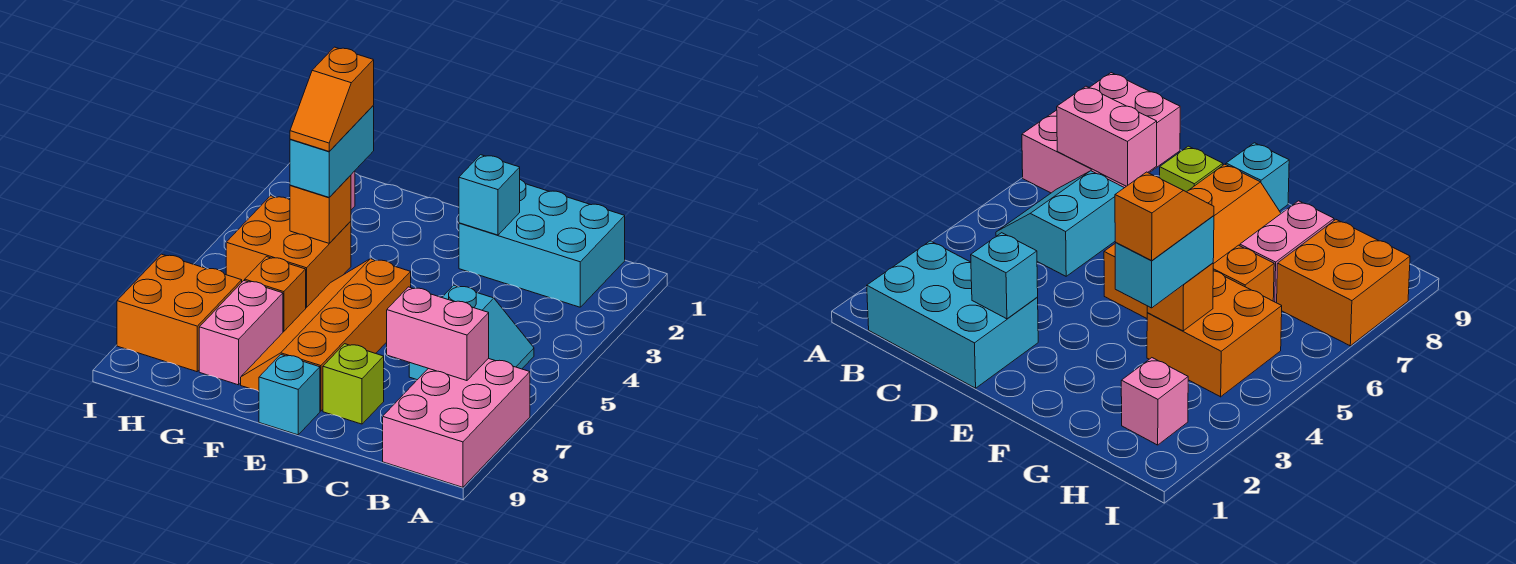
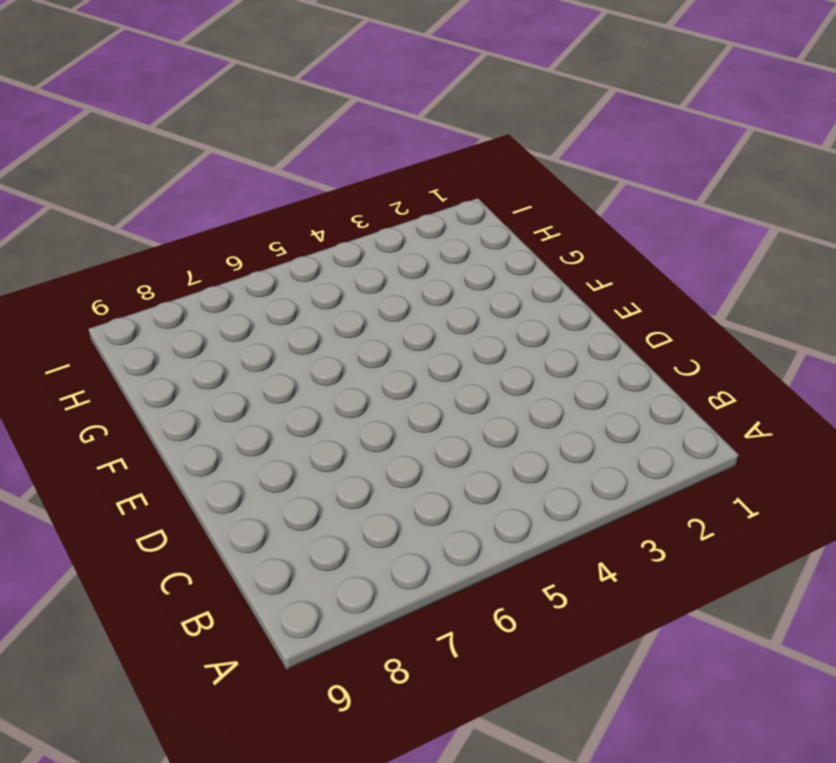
none -> pink 2x3 brick [383,358,530,487]
none -> cyan 2x3 brick [459,180,625,307]
none -> cyan 2x2 slope [409,285,534,380]

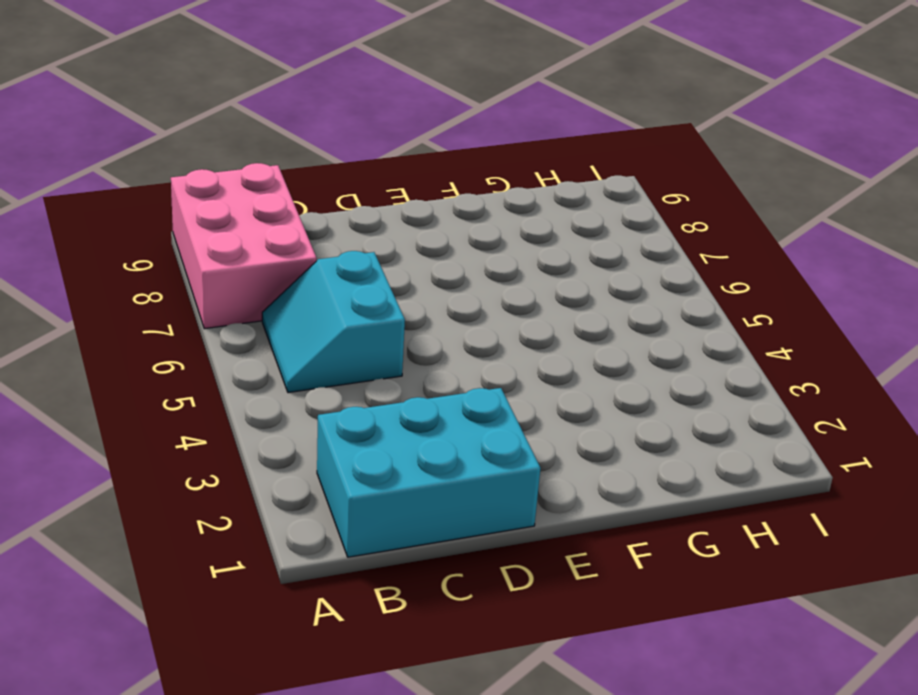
none -> lime 1x1 brick [323,344,384,424]
none -> orange 2x4 slope [241,259,411,411]
none -> cyan 1x1 brick [259,355,320,435]

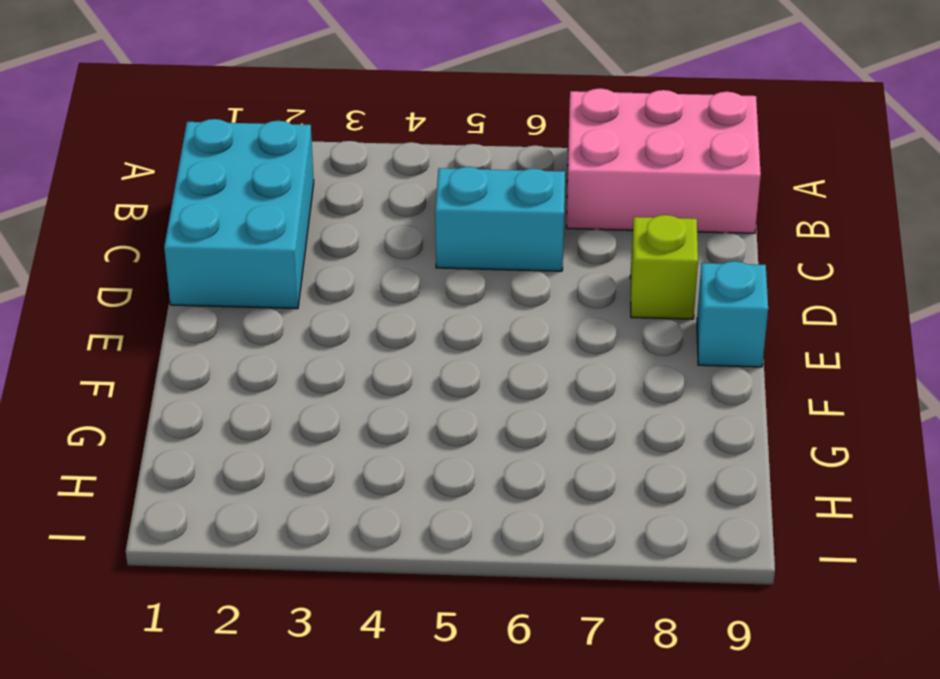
none -> orange 2x4 slope [241,259,411,411]
none -> orange 2x2 brick [226,196,351,308]
none -> orange 1x1 brick [245,257,306,332]

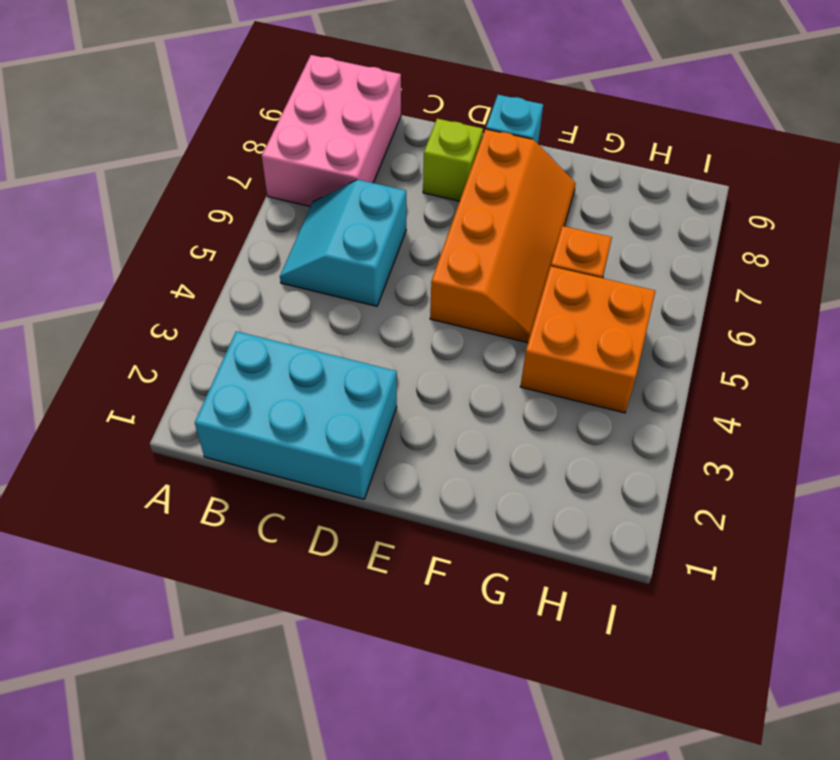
none -> pink 1x2 brick [199,281,283,385]
none -> pink 1x1 brick [1121,358,1188,445]
none -> orange 2x2 brick [117,254,242,372]

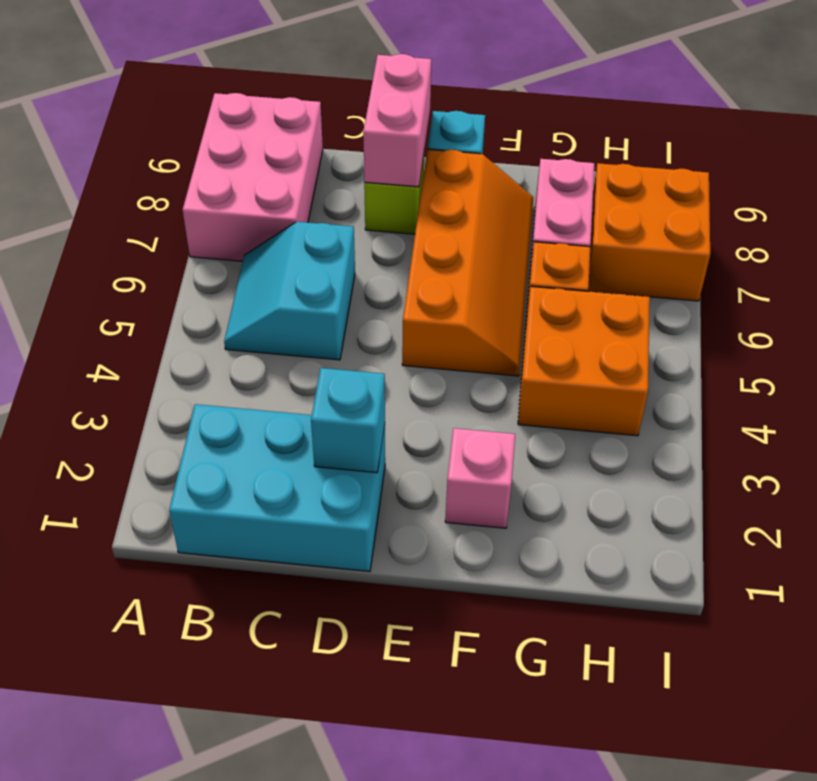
pink 1x2 brick [363,54,432,187] -> pink 1x2 brick turned to [387,287,489,381]
pink 1x1 brick [445,428,515,528] -> pink 1x1 brick moved to [1121,358,1188,445]
none -> orange 1x1 brick [290,175,351,243]
none -> cyan 1x2 brick [290,106,374,197]
none -> orange 1x2 slope [290,47,374,151]

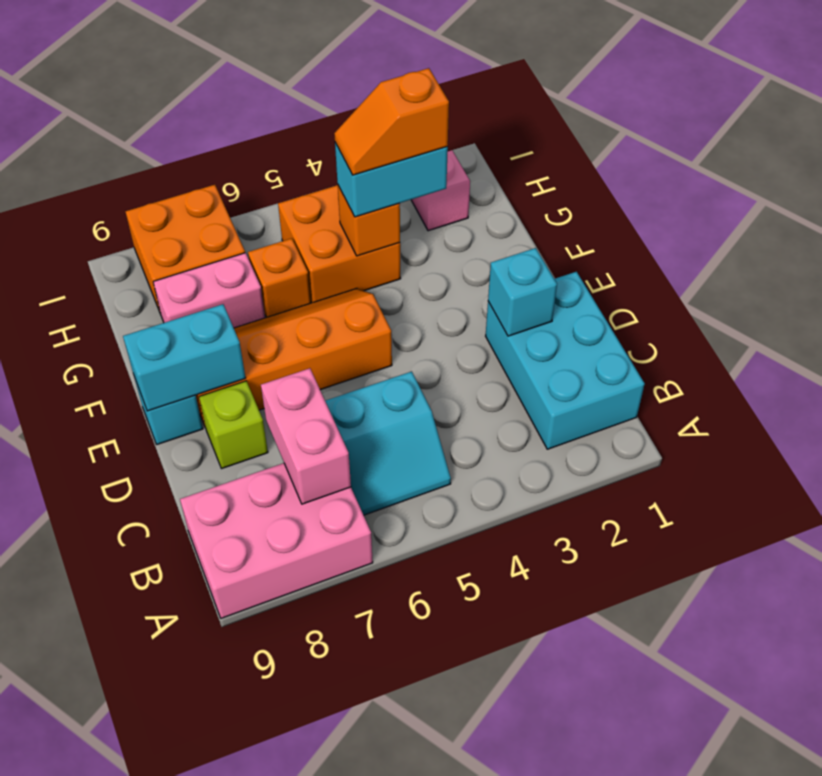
cyan 1x2 brick [123,304,246,411] -> none

